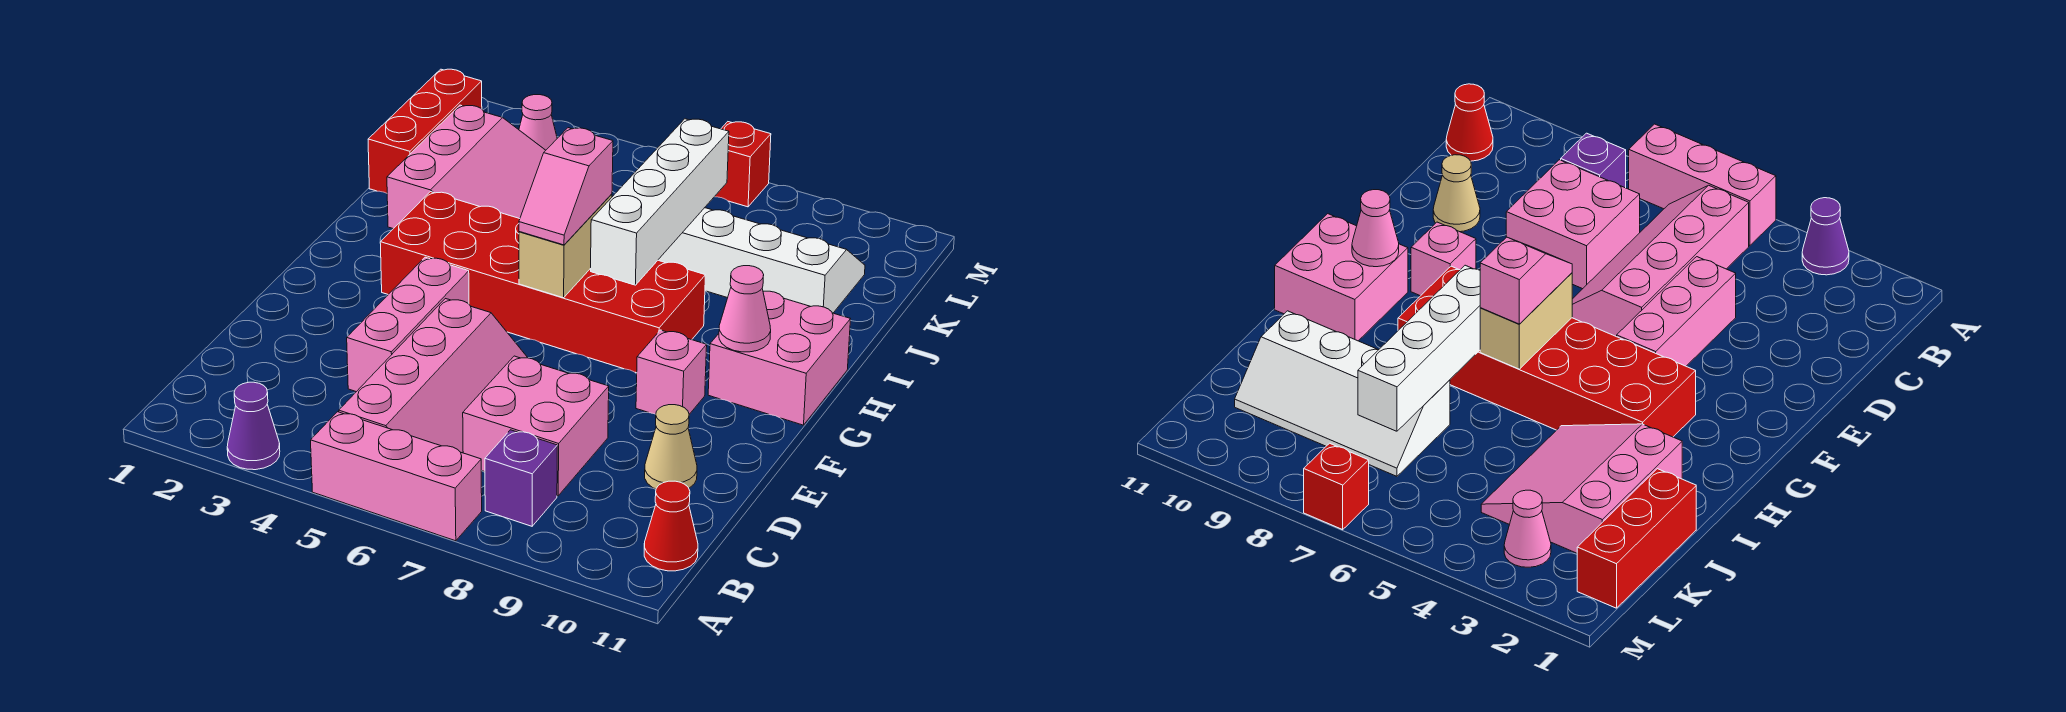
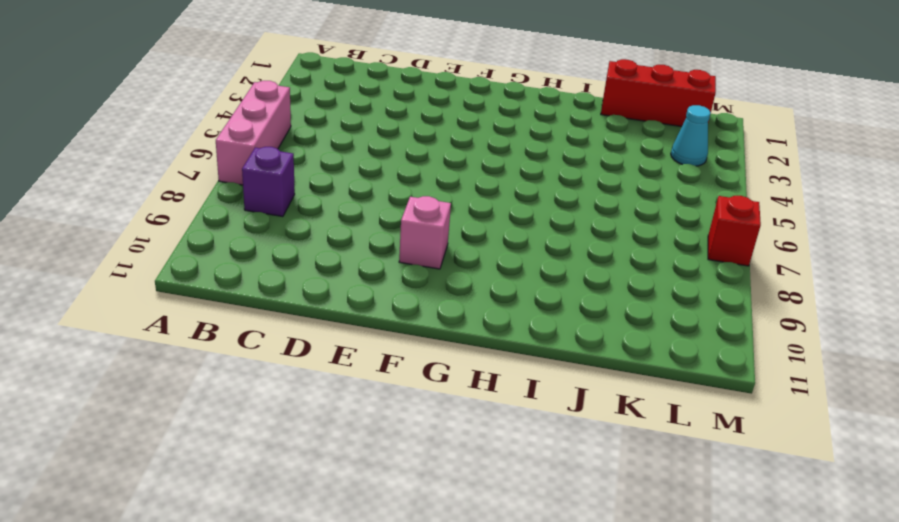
cyan 1x1 cone [671,105,711,166] -> pink 1x1 cone [519,95,557,150]
none -> purple 1x1 cone [227,382,280,470]
none -> pink 2x4 slope [339,299,528,453]
none -> red 1x1 cone [644,481,698,571]

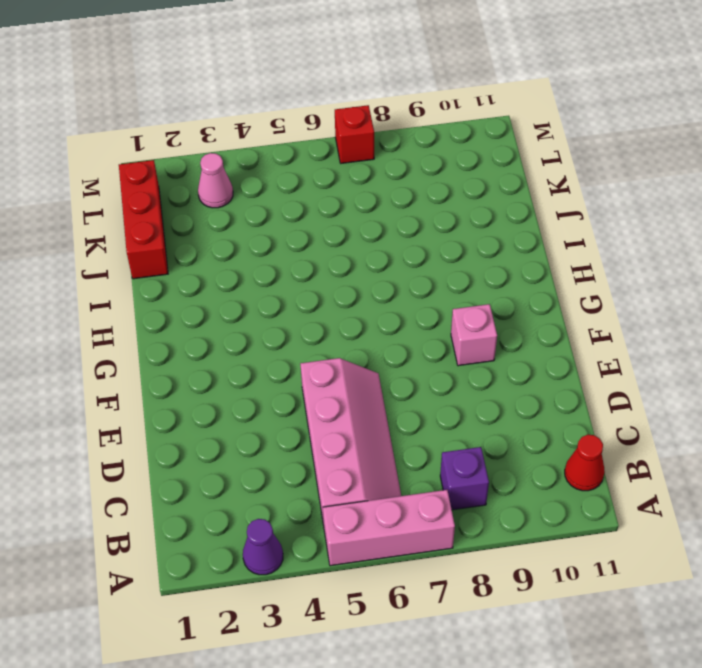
none -> pink 2x2 brick [463,356,609,496]
none -> pink 1x3 brick [347,257,469,392]
none -> tan 1x1 cone [645,405,697,489]

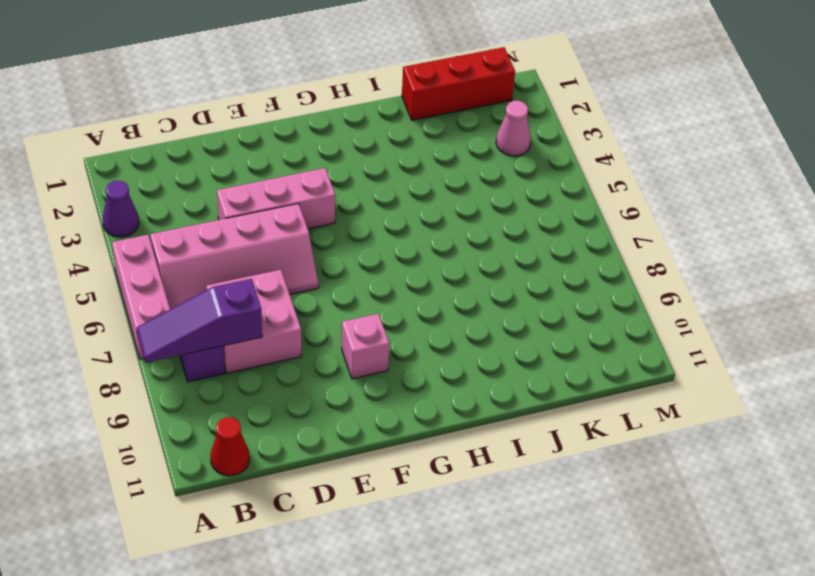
purple 1x3 slope [137,279,262,363] -> none
none -> tan 1x1 cone [645,405,697,489]
none -> red 2x6 brick [380,192,705,373]
none -> pink 2x2 brick [708,291,851,425]

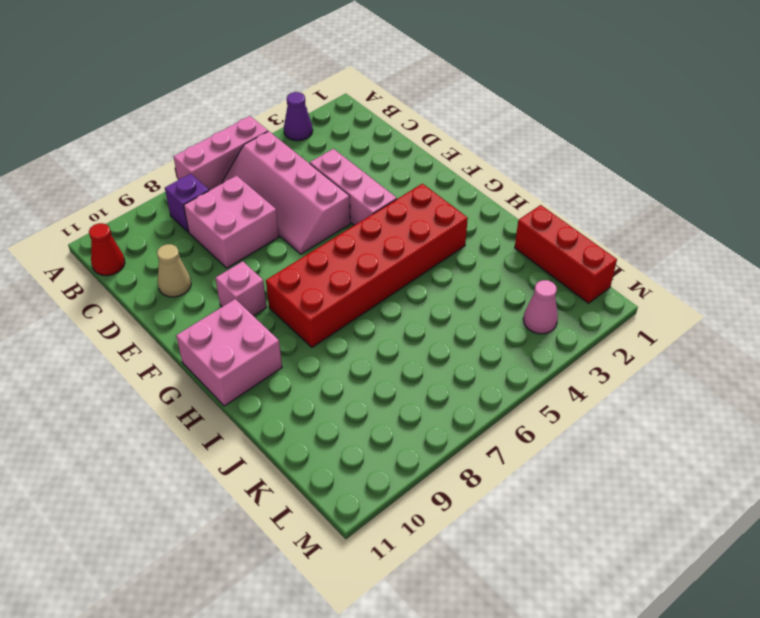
none -> pink 3x3 slope [387,105,546,229]
none -> white 2x4 slope [658,208,865,313]
none -> red 1x1 brick [715,122,771,207]

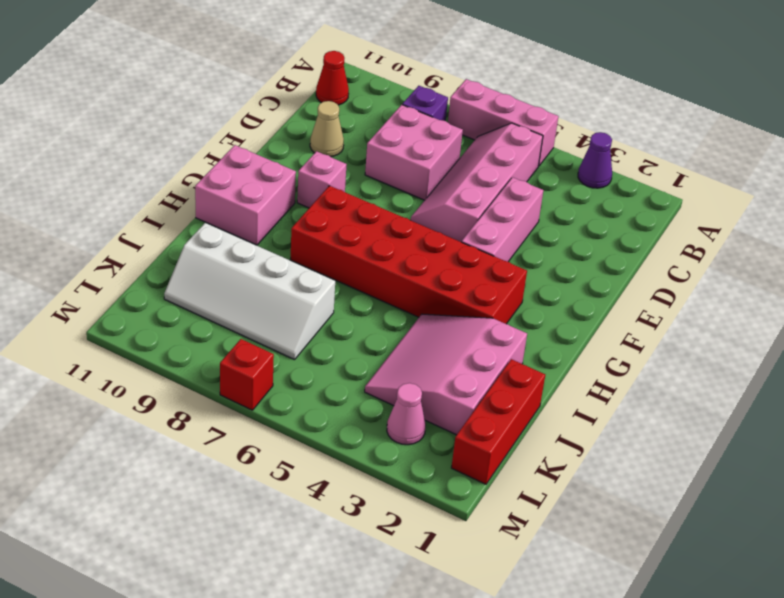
none -> tan 1x2 brick [519,194,612,298]
none -> pink 1x1 cone [719,266,771,352]
none -> white 1x4 brick [591,119,729,285]

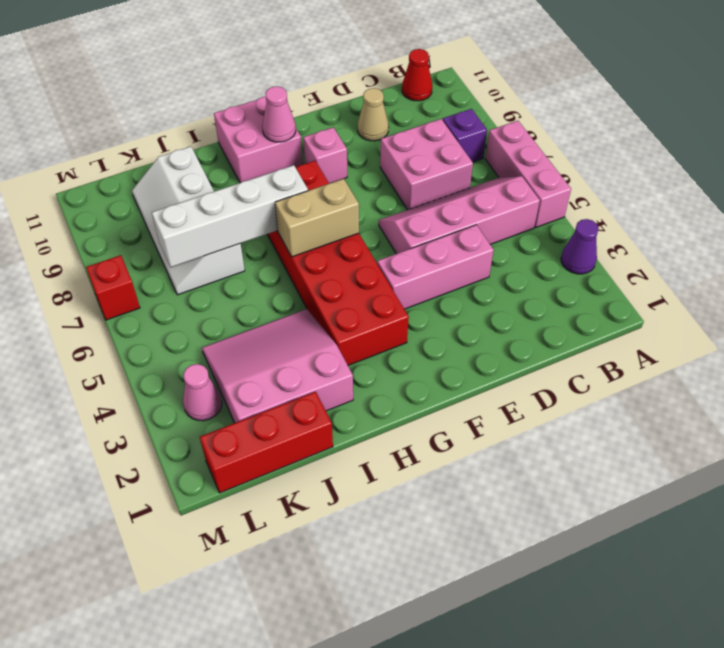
none -> pink 1x2 slope [519,128,613,245]

